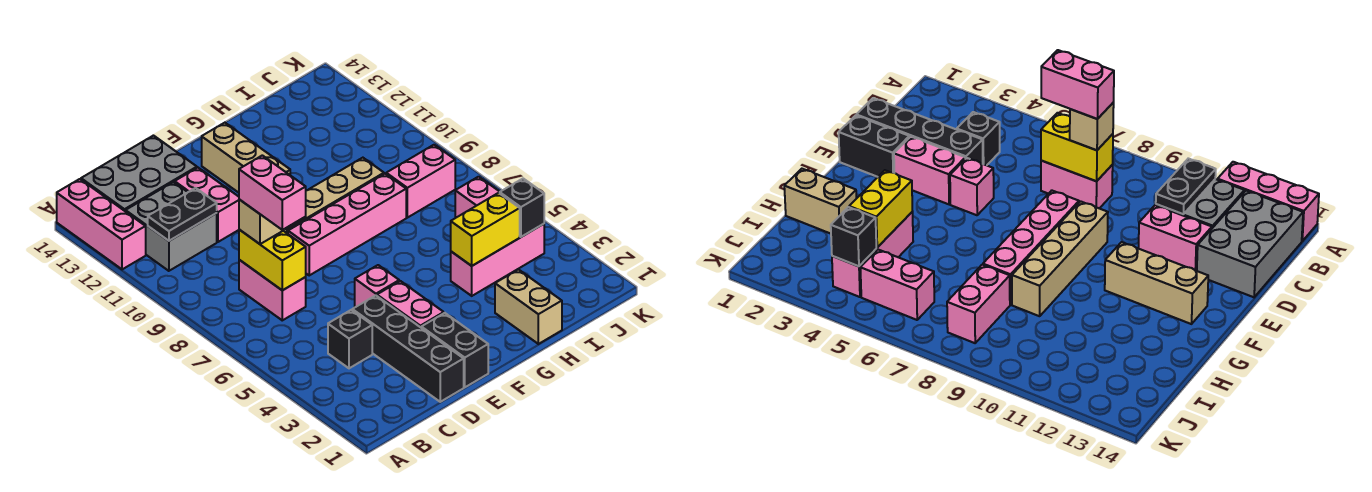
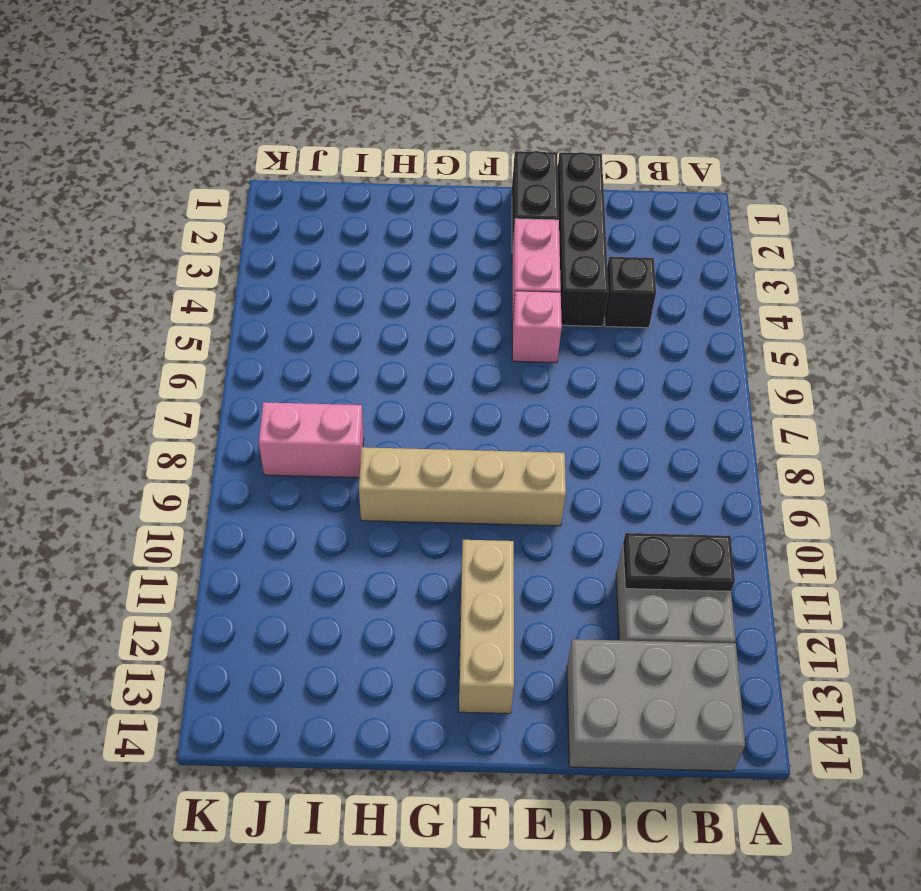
none -> pink 1x3 brick [57,179,146,269]
none -> pink 1x2 brick [239,260,306,320]
none -> pink 1x2 brick [175,168,239,242]

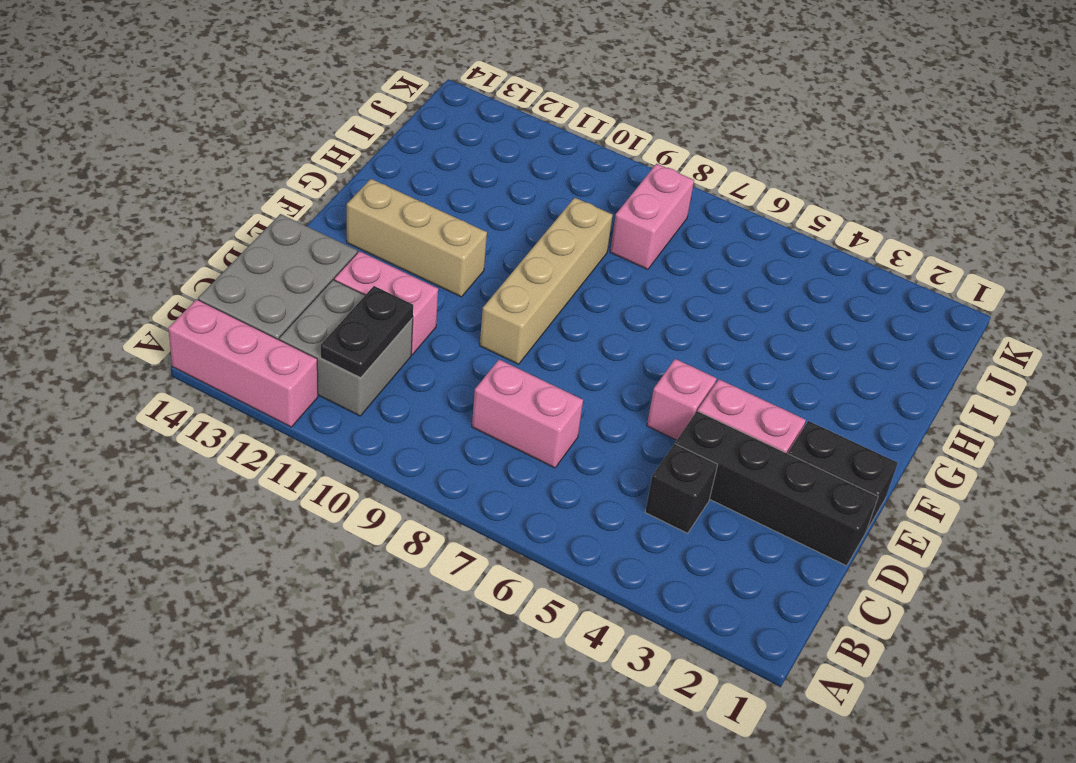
none -> pink 1x4 brick [288,174,406,275]
none -> tan 1x2 brick [495,270,562,344]
none -> pink 1x3 brick [451,224,544,296]

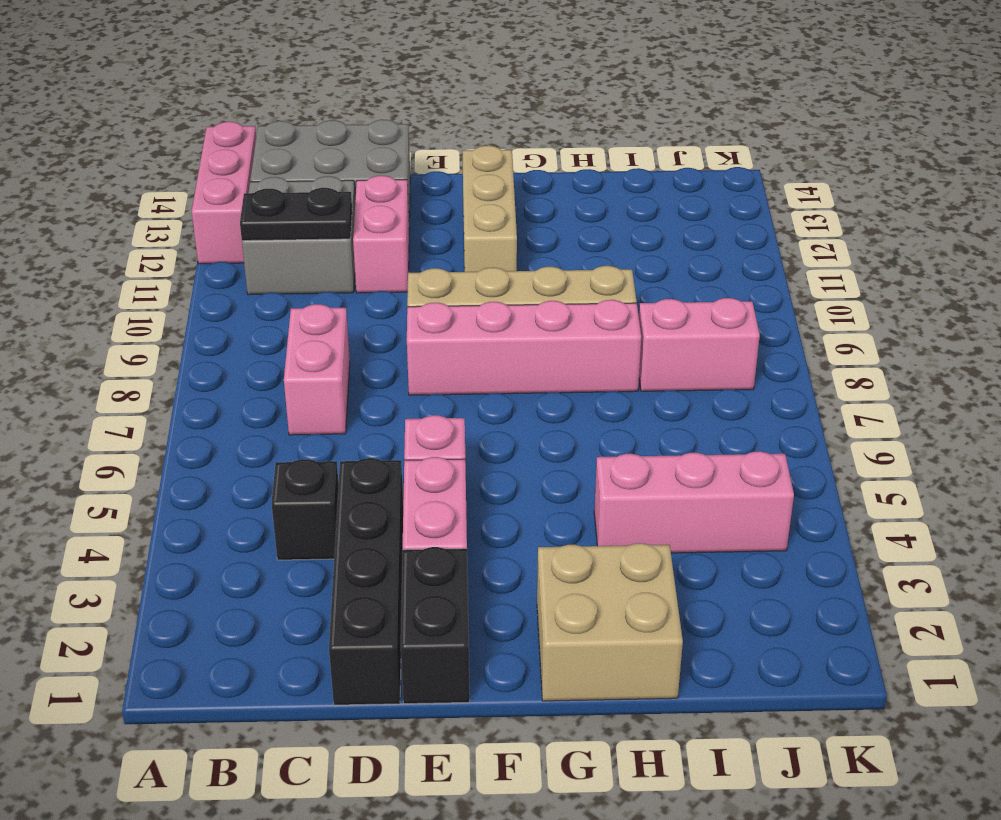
tan 2x2 brick [537,543,683,701] -> tan 1x2 brick [495,270,562,344]
none -> pink 1x2 brick [455,177,500,218]
none -> yellow 1x2 brick [239,230,306,290]
none -> yellow 1x2 brick [451,193,520,266]

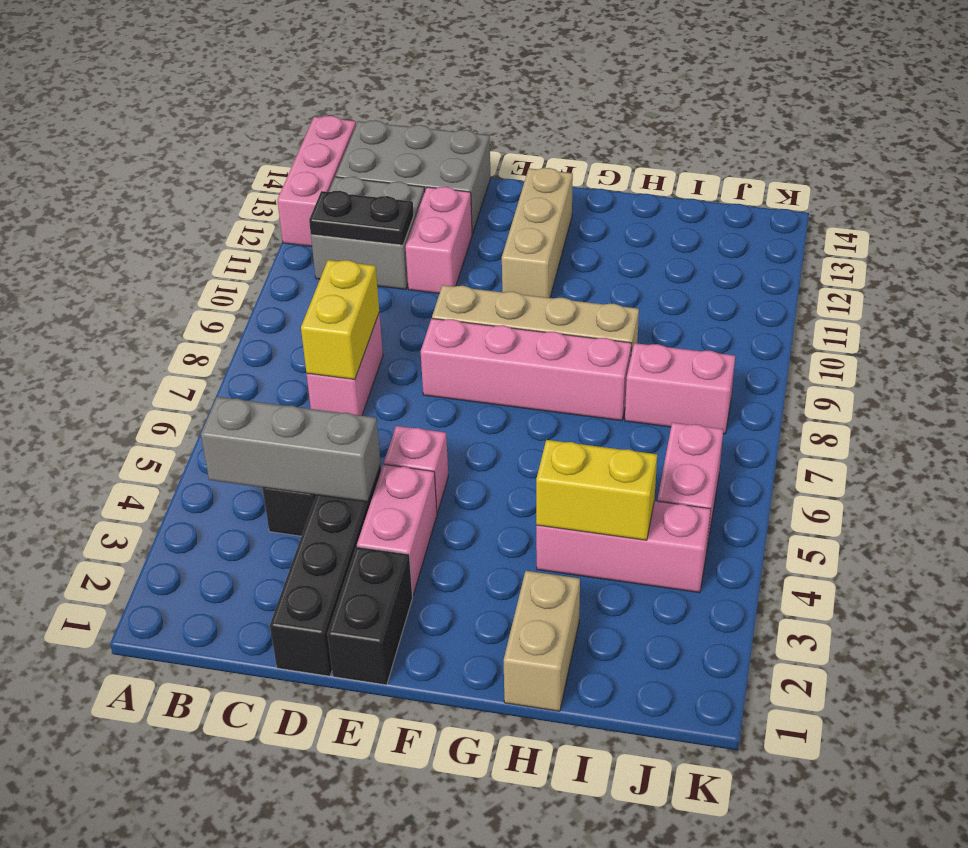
grey 1x3 brick [201,397,381,502] -> none
none -> black 1x1 brick [500,179,544,237]
none -> tan 1x1 brick [239,199,284,244]
none -> pink 1x2 brick [239,155,306,230]

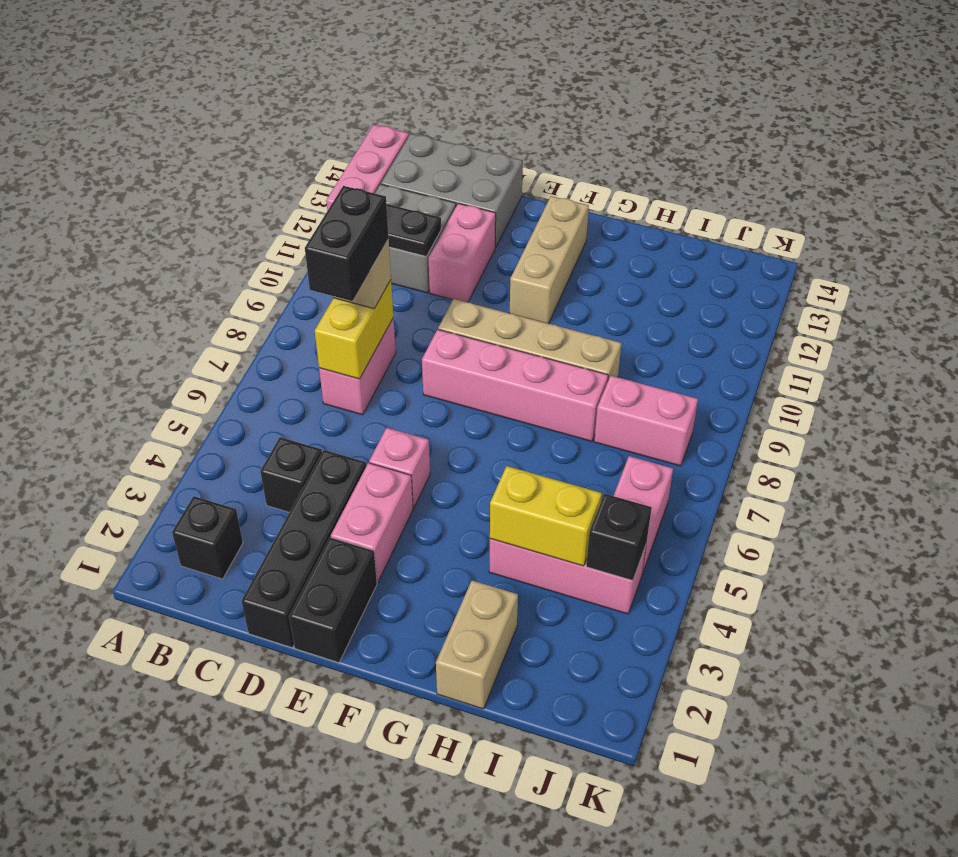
black 1x1 brick [172,496,243,579] -> none
black 1x2 brick [305,186,389,301] -> pink 1x2 brick [239,155,306,230]

